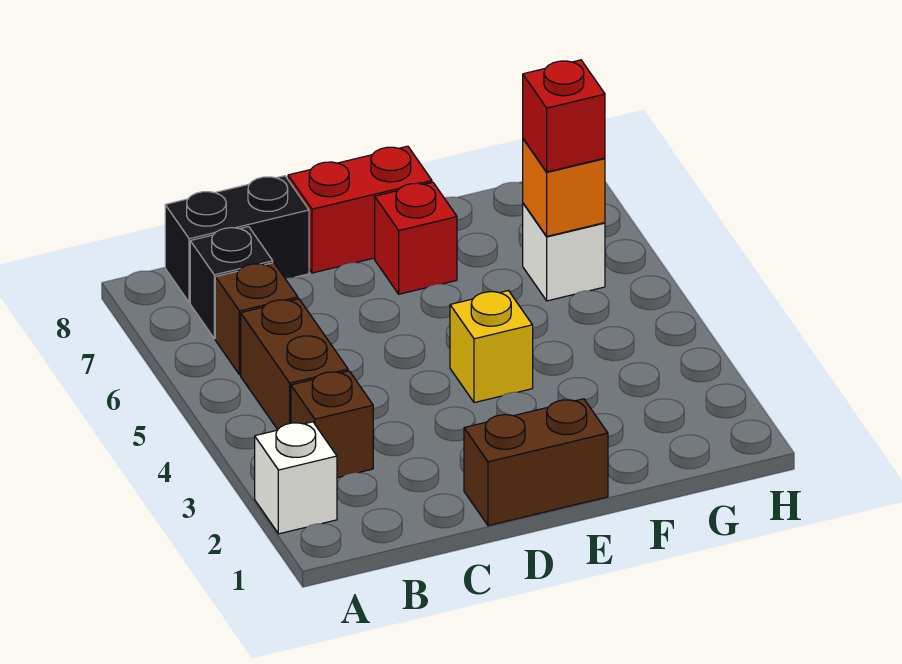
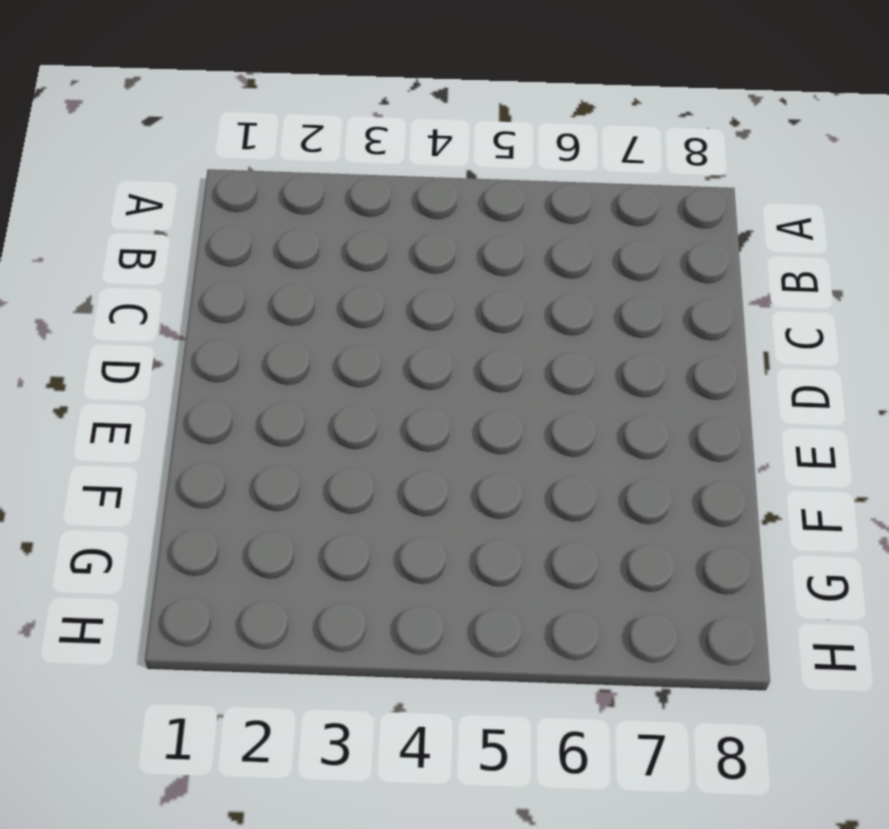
none -> white 1x1 brick [255,422,337,534]
none -> brown 1x1 brick [291,371,373,478]
none -> brown 1x2 brick [241,299,348,430]

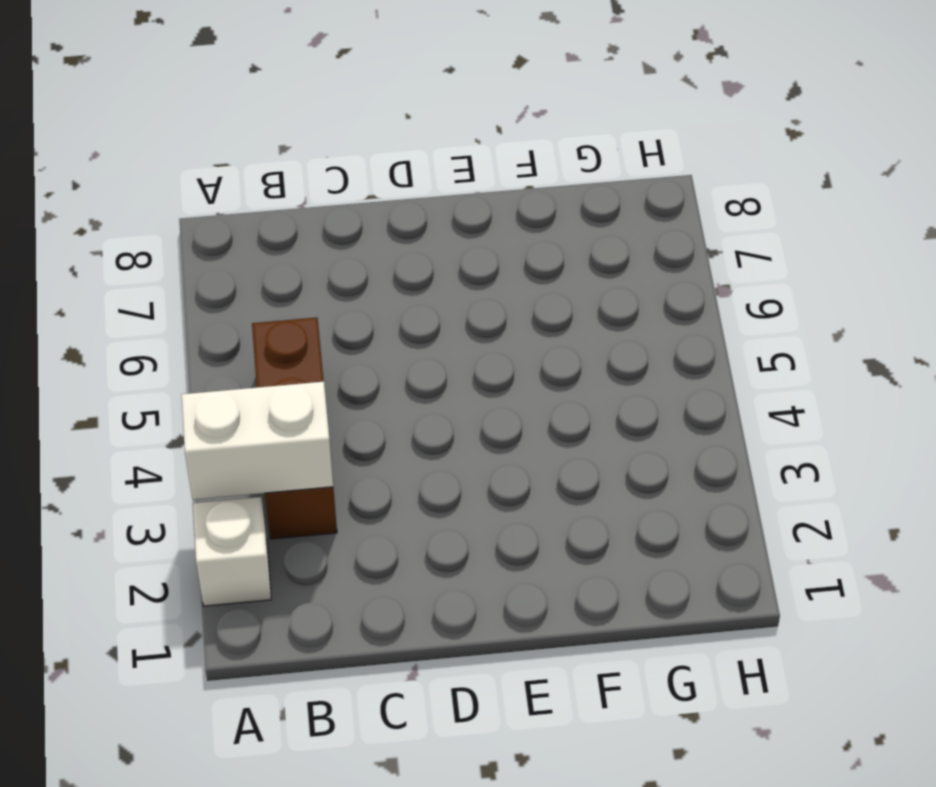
white 1x2 brick [182,382,333,500] -> none
none -> brown 1x1 brick [215,263,298,375]
none -> black 1x1 brick [190,227,273,339]
none -> black 1x2 brick [165,176,309,303]

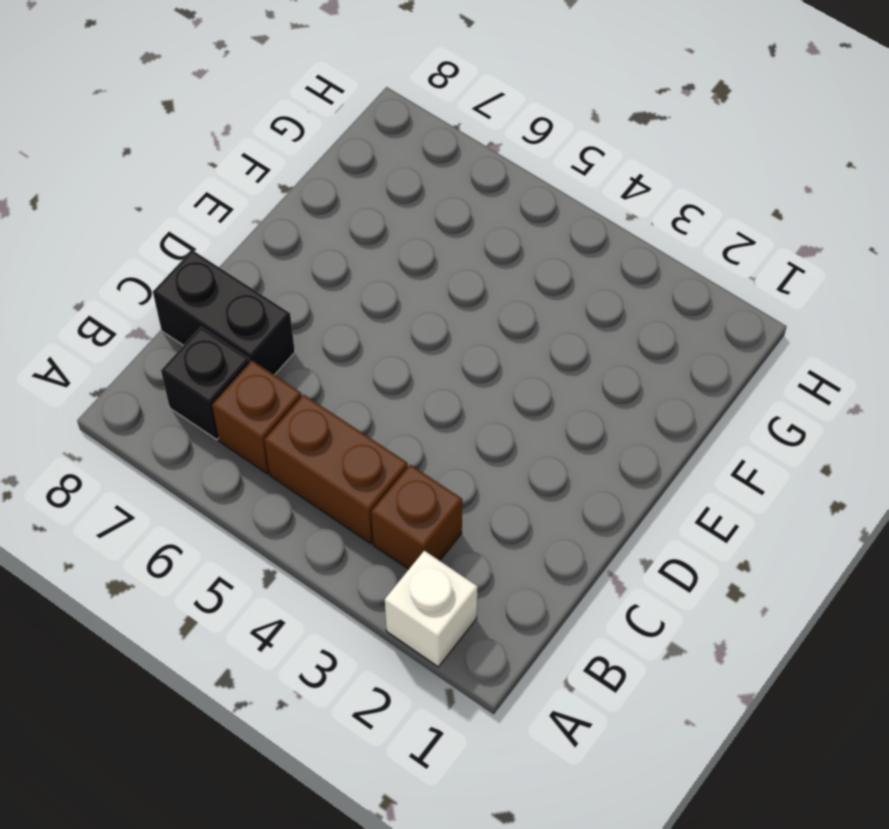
black 1x2 brick [153,250,295,375] -> black 1x2 brick turned to [165,176,309,303]
none -> brown 1x2 brick [464,399,608,526]
none -> red 1x2 brick [288,146,432,273]
none -> yellow 1x1 brick [450,291,533,403]

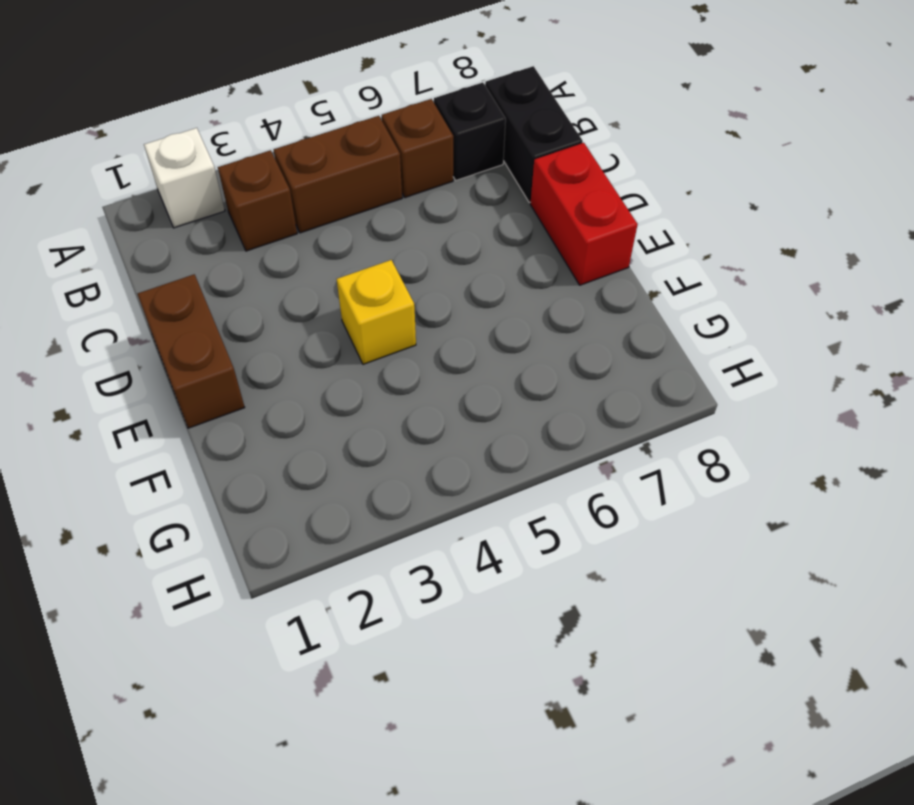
none -> red 1x1 brick [375,182,457,294]
none -> white 1x1 brick [523,203,605,301]
none -> orange 1x1 brick [523,139,605,236]

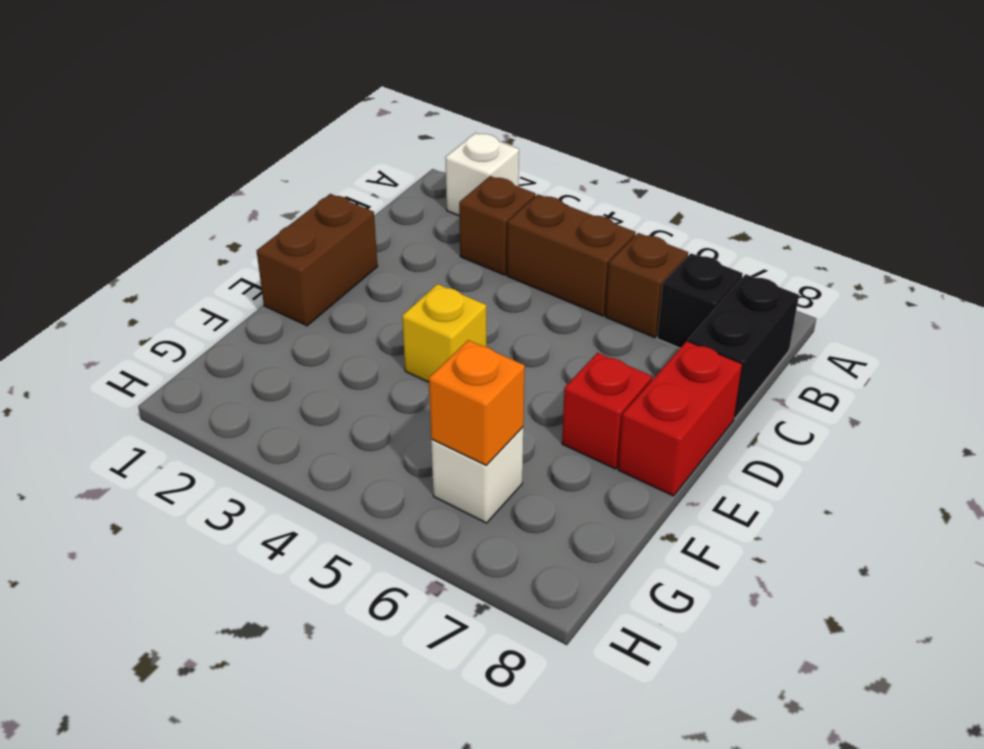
none -> red 1x1 brick [523,60,605,172]

